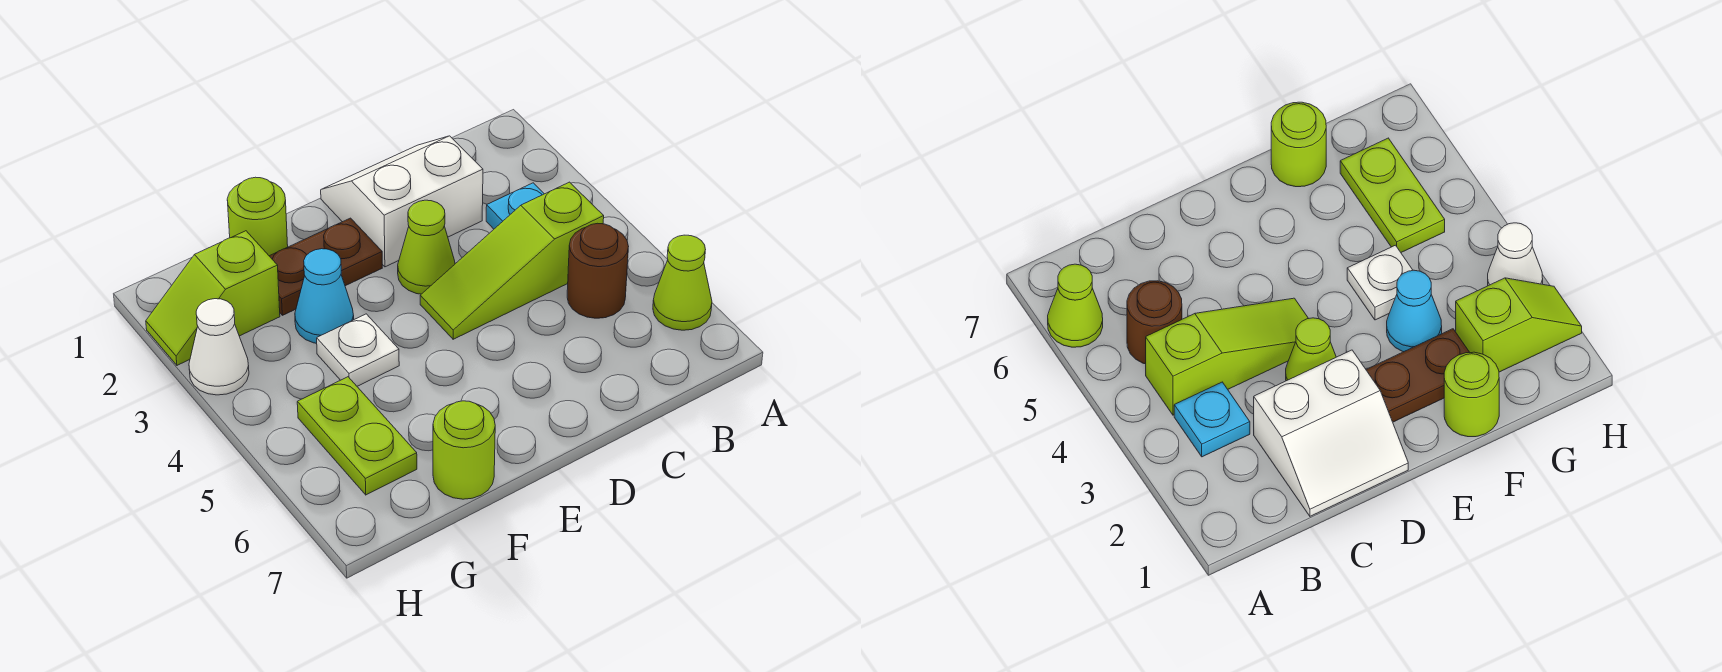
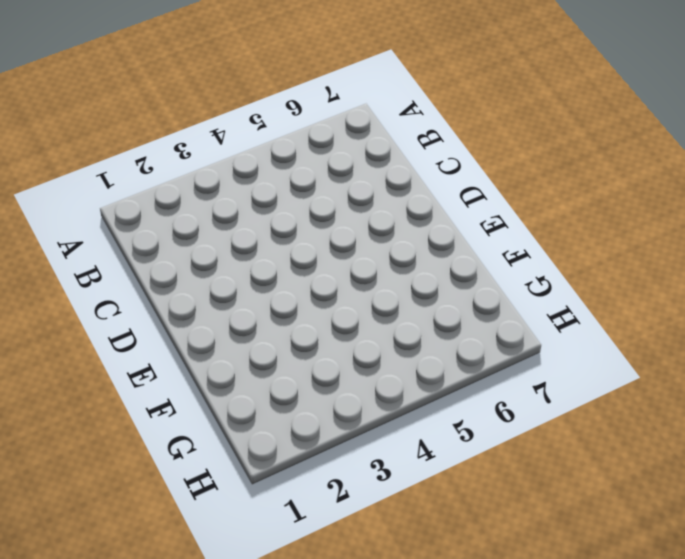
none -> lime 1x1 cone [653,235,712,330]
none -> cyan 1x1 plate [486,183,544,229]
none -> lime 1x3 slope [420,182,604,339]

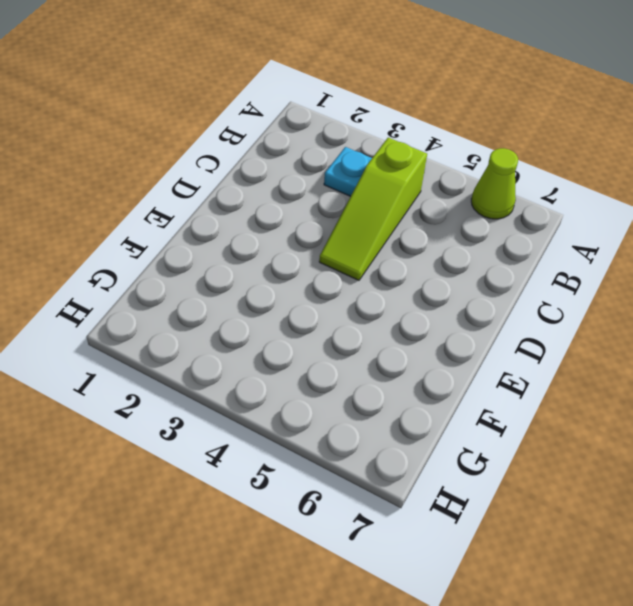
none -> brown 1x1 round brick [567,223,629,318]
none -> white 2x2 slope [321,136,483,267]
none -> lime 1x1 cone [398,200,455,294]

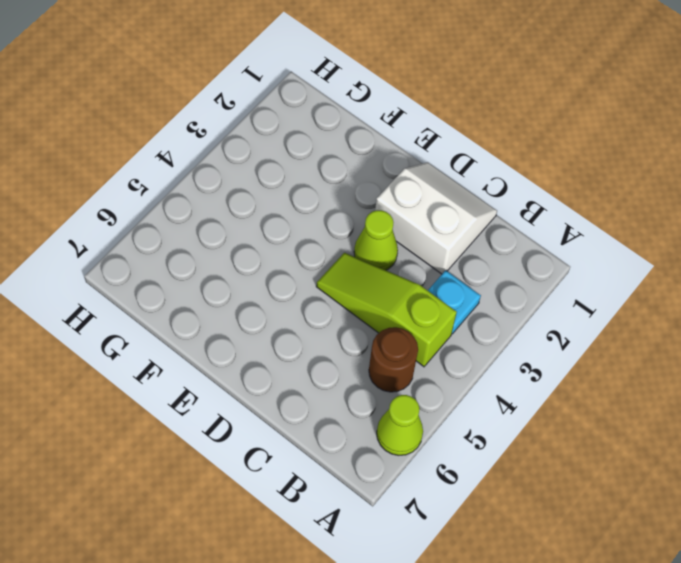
none -> brown 1x2 plate [270,218,382,315]
none -> lime 1x1 round brick [227,177,288,256]
none -> cyan 1x1 cone [295,249,354,343]

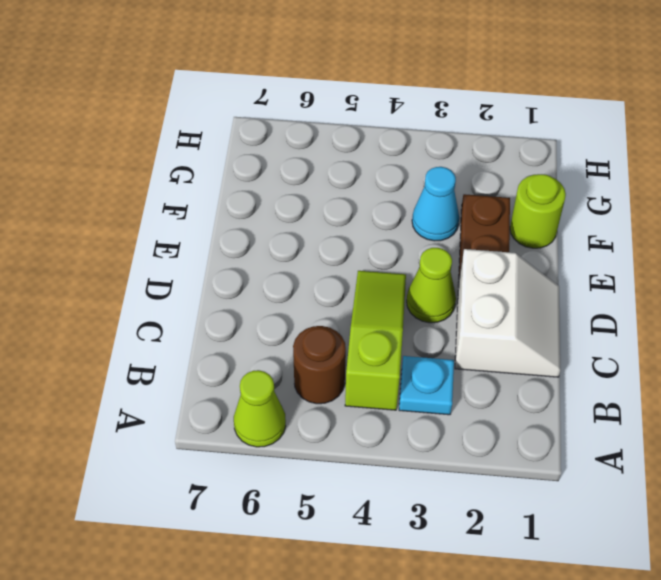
none -> white 1x1 plate [317,314,399,386]
none -> lime 1x1 round brick [433,401,495,499]
none -> lime 1x2 slope [146,231,280,365]

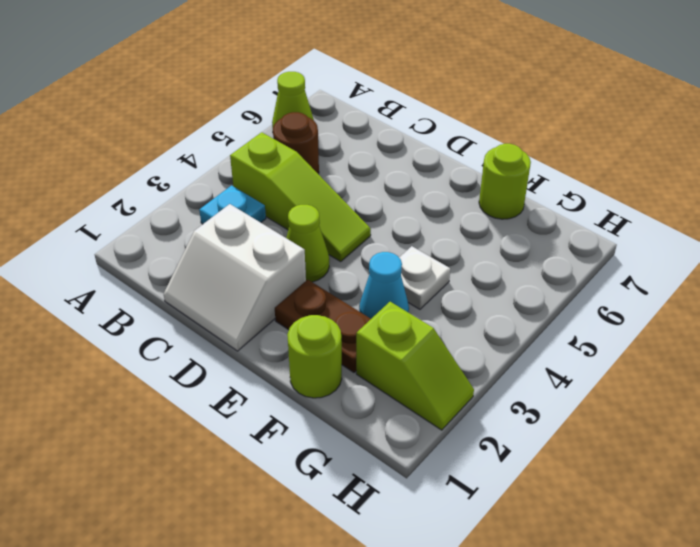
none -> lime 1x2 plate [297,377,417,495]
none -> white 1x1 cone [189,299,249,395]

